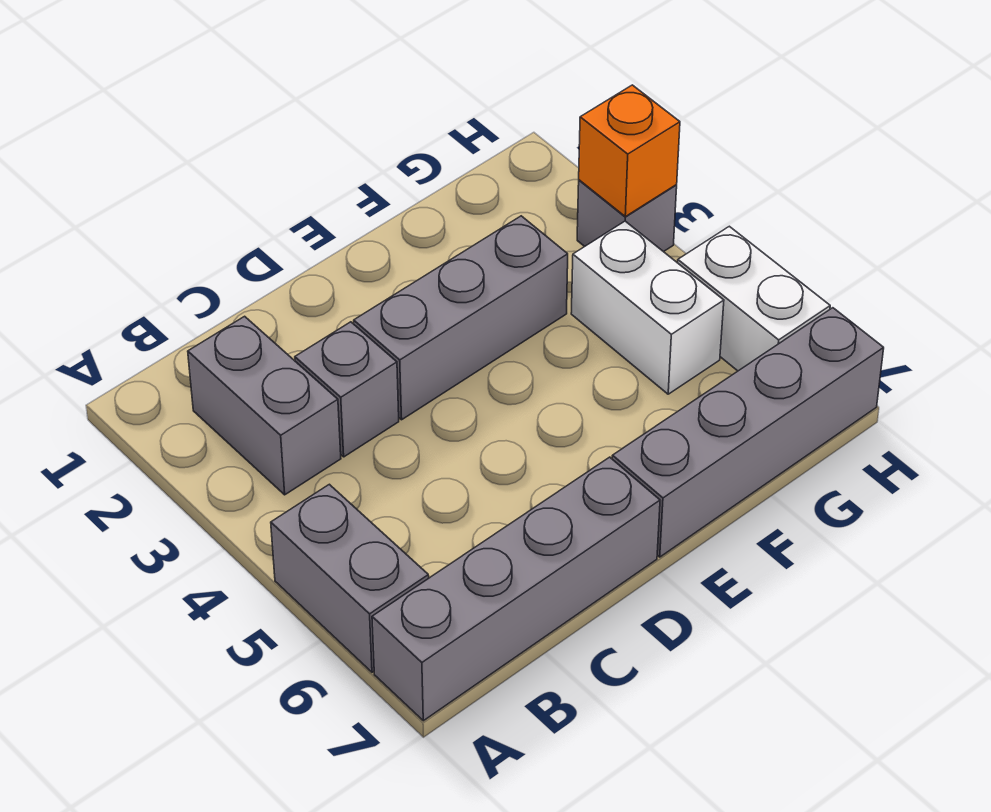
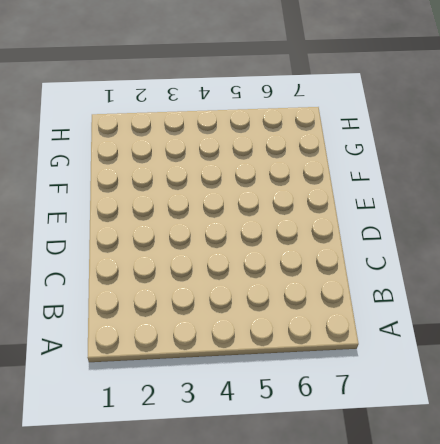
none -> grey 1x2 brick [271,484,429,672]
none -> grey 1x4 brick [372,457,660,721]

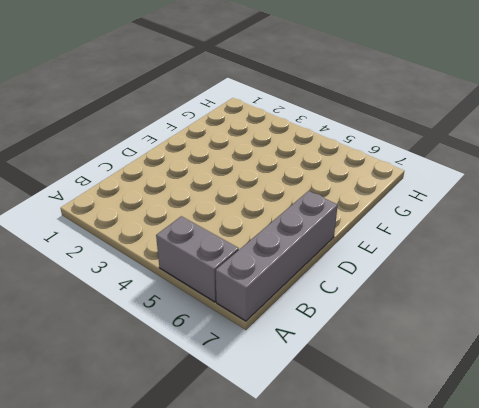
none -> grey 1x2 brick [188,316,341,495]
none -> grey 1x1 brick [295,322,399,457]

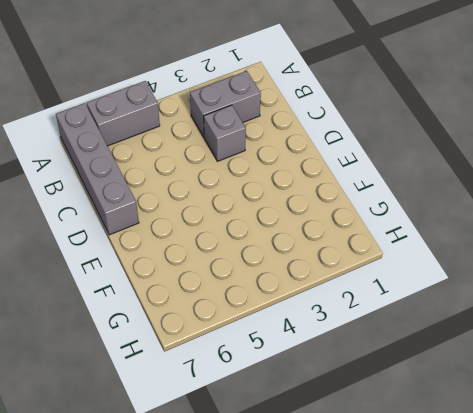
none -> grey 1x3 brick [354,216,568,420]
none -> grey 1x4 brick [612,308,884,557]

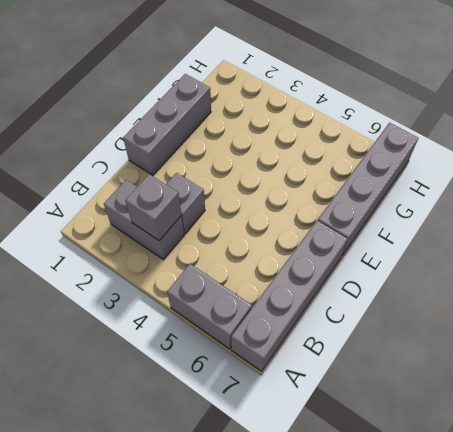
grey 1x1 brick [125,174,181,241] -> grey 1x1 brick moved to [577,180,677,252]
grey 1x3 brick [123,74,211,175] -> grey 1x3 brick moved to [354,216,568,420]
none -> white 1x2 brick [571,221,724,394]
none -> white 1x2 brick [678,226,830,371]

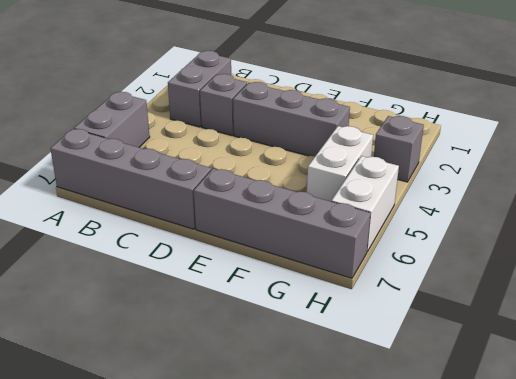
none -> orange 1x1 brick [579,85,680,217]

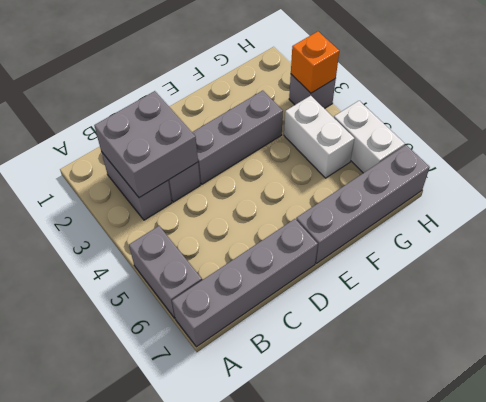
grey 2x2 brick [94,91,198,198] -> none

